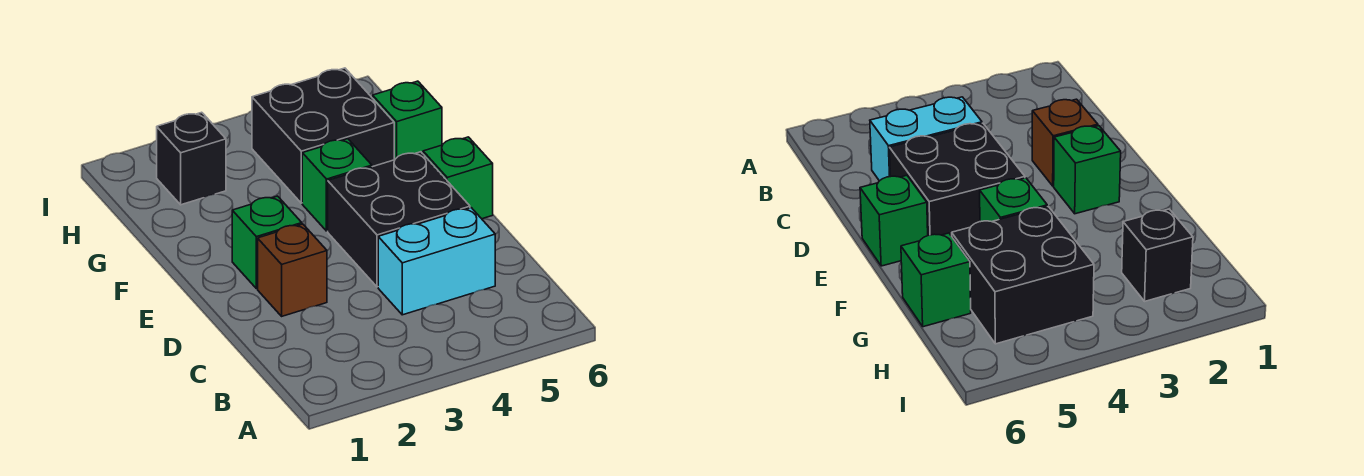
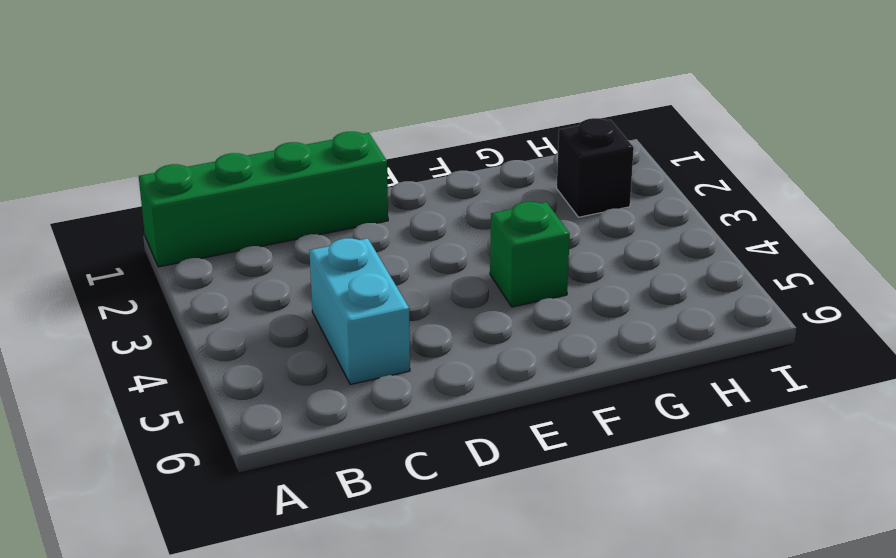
green 1x4 brick [139,132,388,267] -> none
none -> brown 1x1 brick [258,224,327,316]
none -> black 2x2 brick [328,152,470,287]

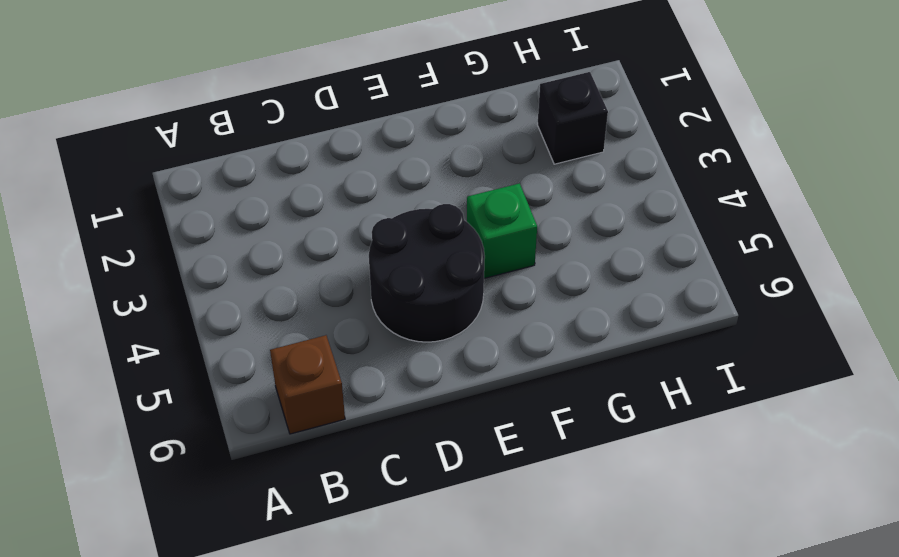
brown 1x1 brick [270,335,345,434] -> brown 1x1 brick moved to [258,224,327,316]
black 2x2 round brick [369,204,485,342] -> black 2x2 brick [328,152,470,287]
none -> cyan 1x2 brick [378,208,495,315]
none -> green 1x1 brick [232,196,302,289]

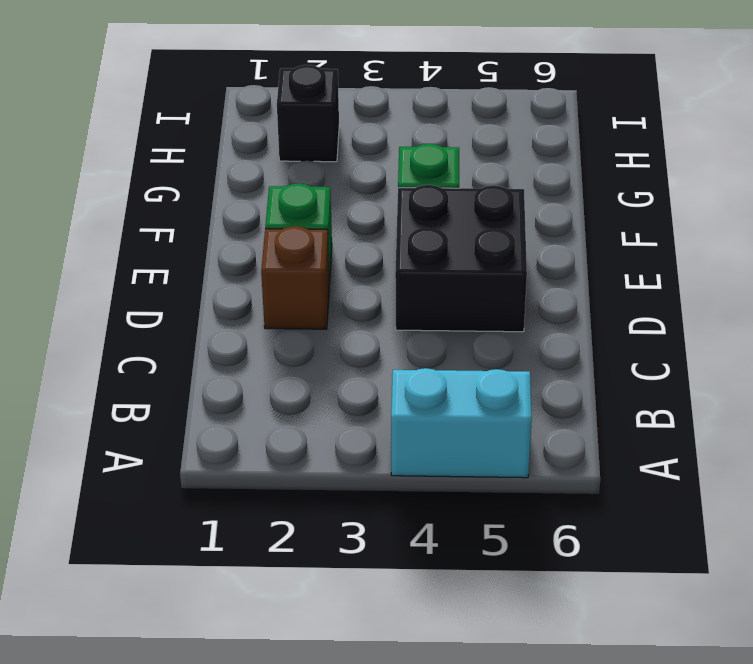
cyan 1x2 brick [391,368,532,478] -> cyan 1x2 brick moved to [378,208,495,315]
none -> green 1x1 brick [423,137,493,219]
none -> black 2x2 brick [252,68,394,203]

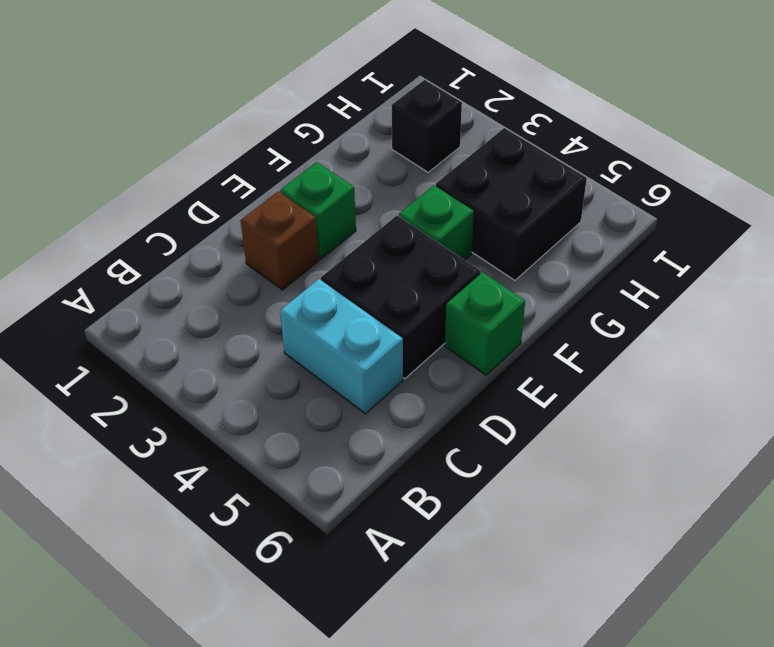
none -> green 1x1 brick [373,81,442,160]

